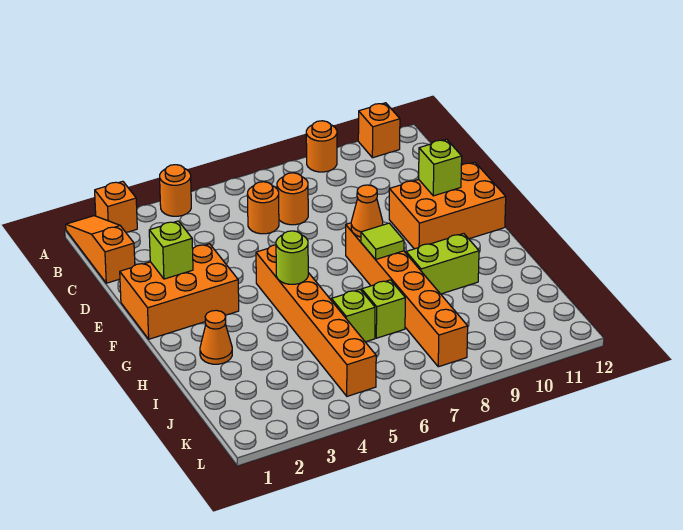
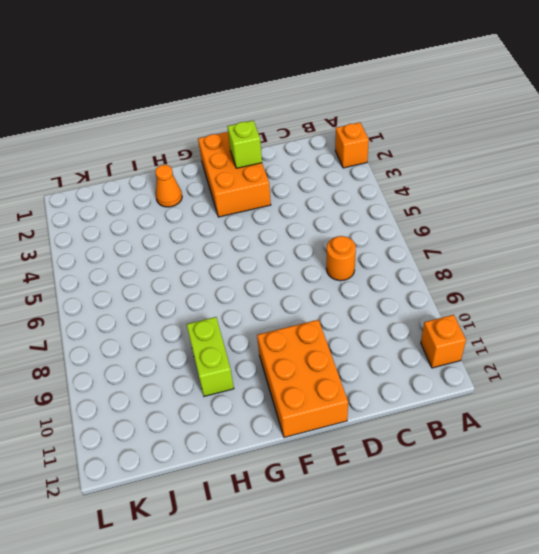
none -> orange 1x3 slope [66,216,135,283]
none -> orange 1x1 round brick [160,165,191,216]
none -> orange 1x1 round brick [306,121,337,172]

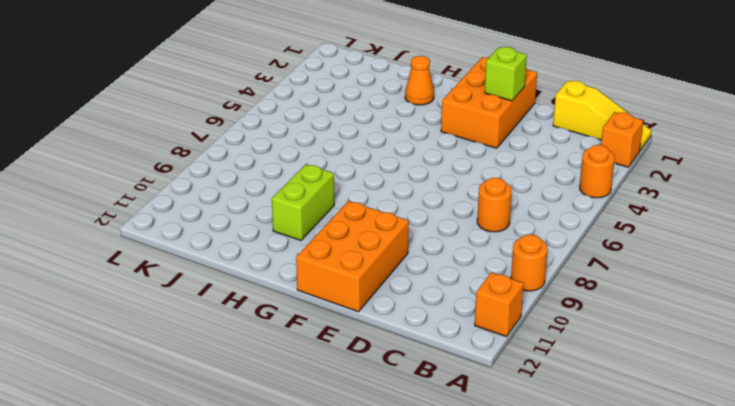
yellow 1x3 slope [553,81,652,150] -> orange 1x3 slope [66,216,135,283]
none -> orange 1x1 round brick [247,182,279,234]
none -> orange 1x6 brick [256,245,376,396]
none -> orange 1x6 brick [346,223,468,367]

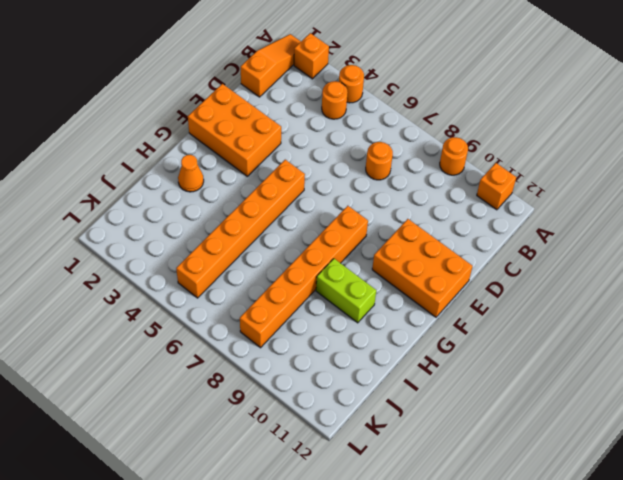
orange 1x1 round brick [322,81,348,119] -> orange 1x1 round brick moved to [247,182,279,234]
none -> lime 1x1 brick [331,290,375,342]
none -> lime 1x1 brick [361,280,405,338]
none -> lime 1x1 brick [149,221,193,279]

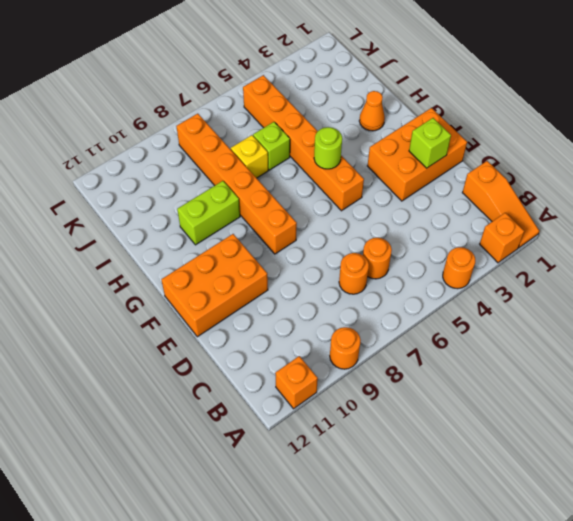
yellow 1x1 brick [231,135,268,178] -> lime 1x1 brick [361,280,405,338]
none -> lime 1x1 brick [419,139,462,196]
none -> orange 1x1 cone [351,185,383,237]
none -> lime 1x1 tile [361,223,404,260]

